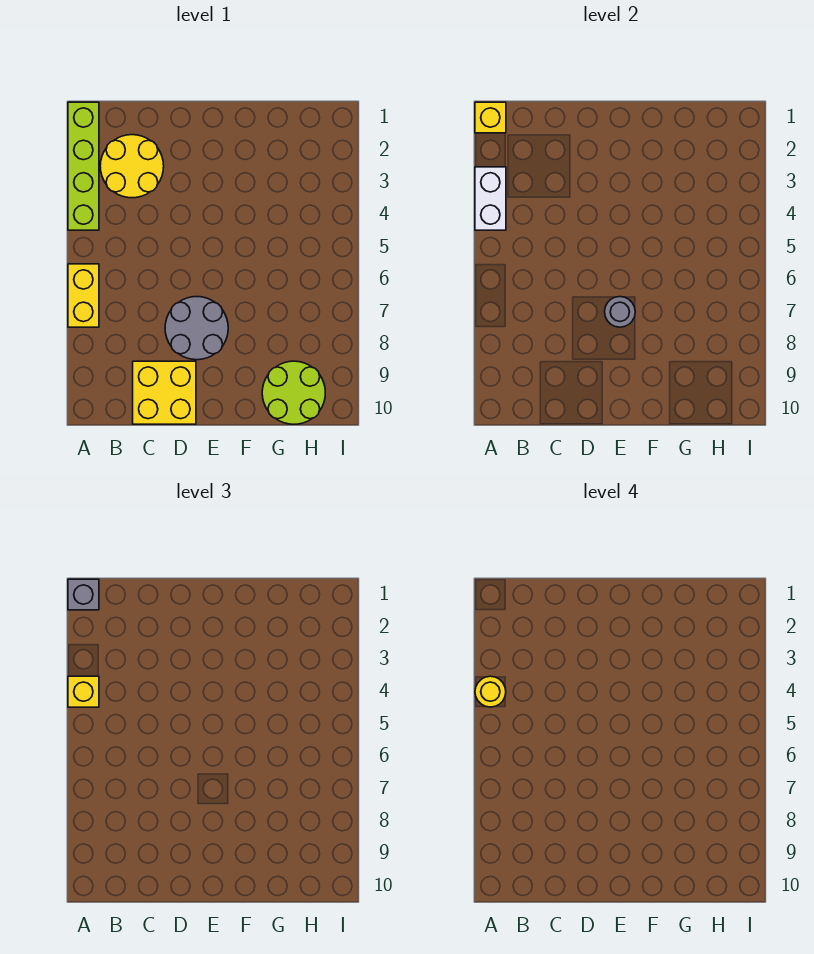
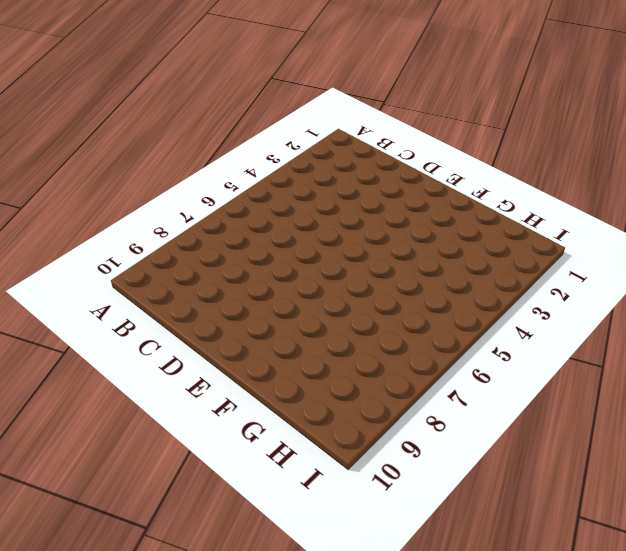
none -> lime 1x4 brick [68,102,99,230]
none -> yellow 1x2 brick [68,264,99,327]
none -> yellow 2x2 round brick [100,135,164,198]

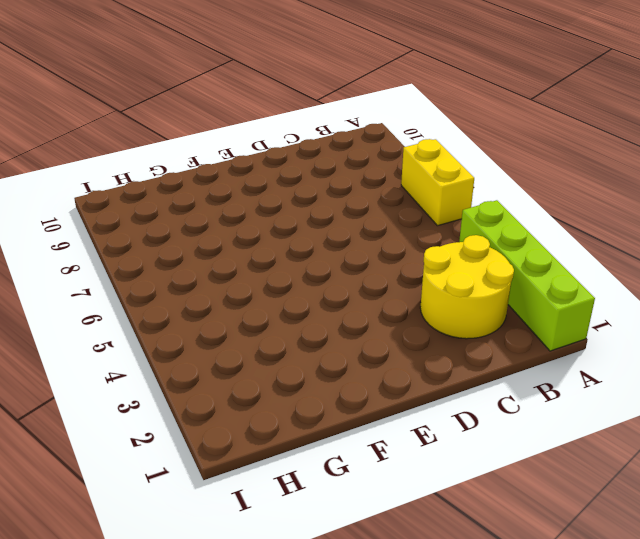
none -> yellow 2x2 brick [133,361,196,424]
none -> grey 2x2 round brick [165,297,228,360]
none -> lime 2x2 round brick [262,361,325,424]

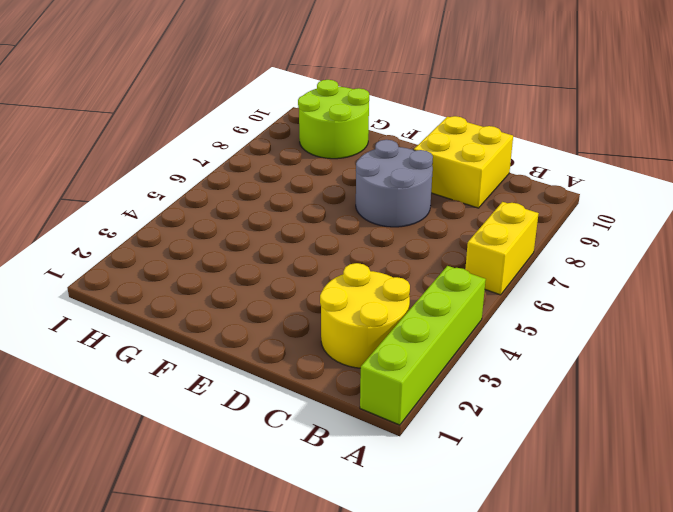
none -> yellow 1x1 brick [475,102,506,133]
none -> white 1x2 brick [475,167,506,230]
none -> grey 1x1 round brick [605,297,635,327]

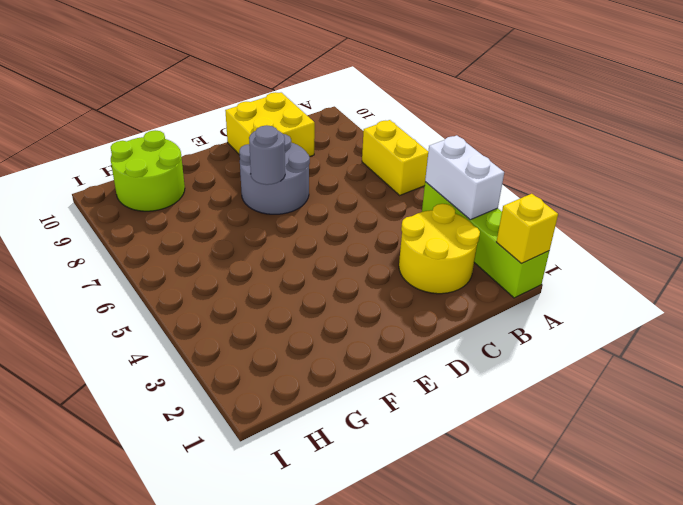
none -> grey 1x1 brick [68,579,99,610]
none -> yellow 1x1 brick [68,676,99,707]
none -> yellow 1x1 round brick [475,676,506,707]

